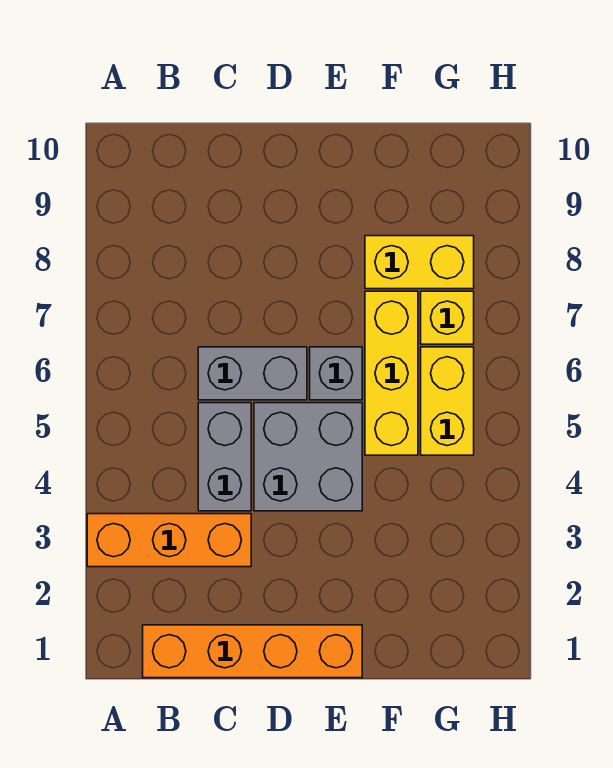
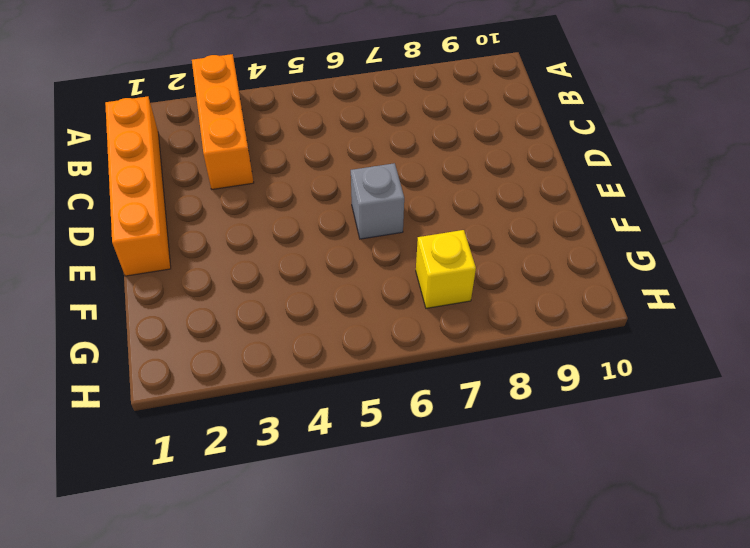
none -> grey 1x2 brick [198,403,251,511]
none -> grey 1x2 brick [198,347,307,400]

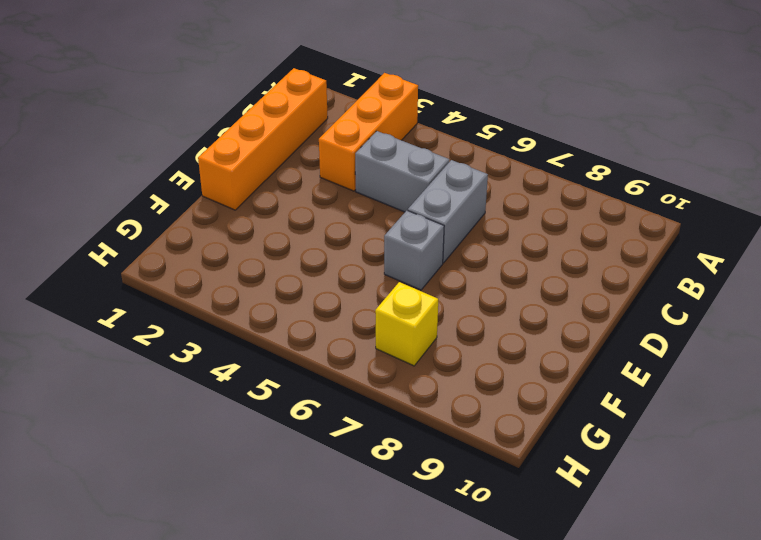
none -> grey 2x2 brick [254,403,362,511]
none -> yellow 1x3 brick [365,291,418,455]

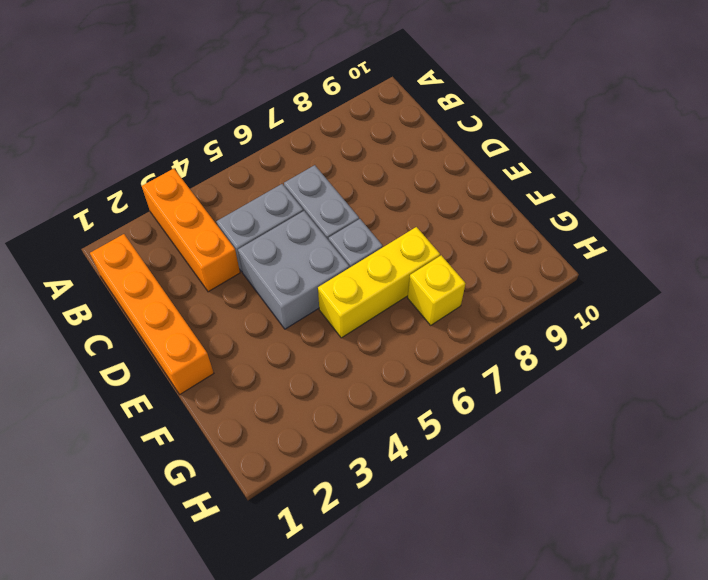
none -> yellow 1x2 brick [365,236,474,289]
none -> yellow 1x2 brick [421,347,474,455]

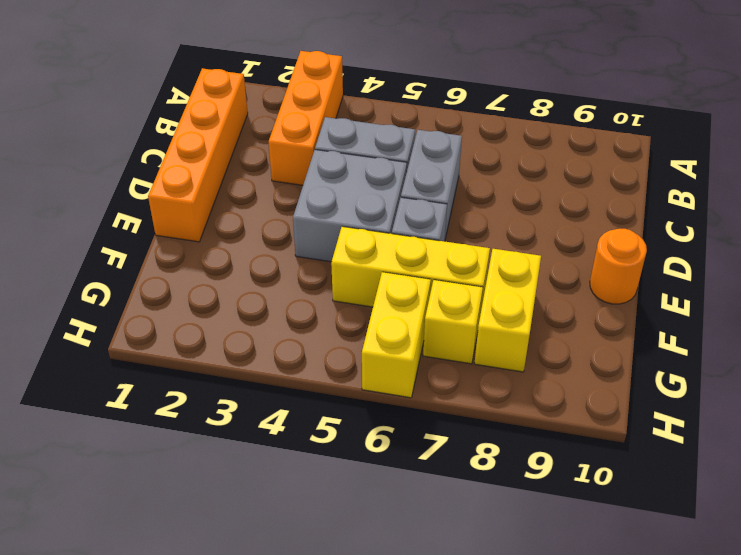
orange 1x1 round brick [590,229,647,304] -> none
yellow 1x2 brick [362,272,431,398] -> yellow 1x2 brick turned to [421,347,474,455]

